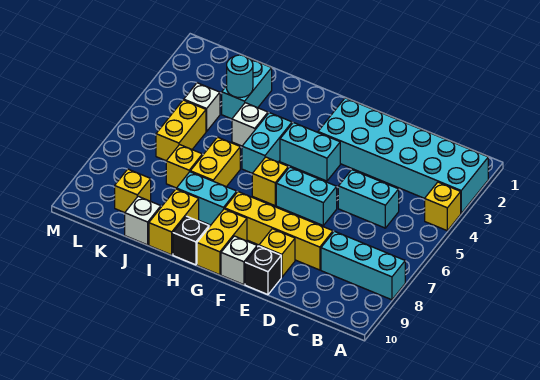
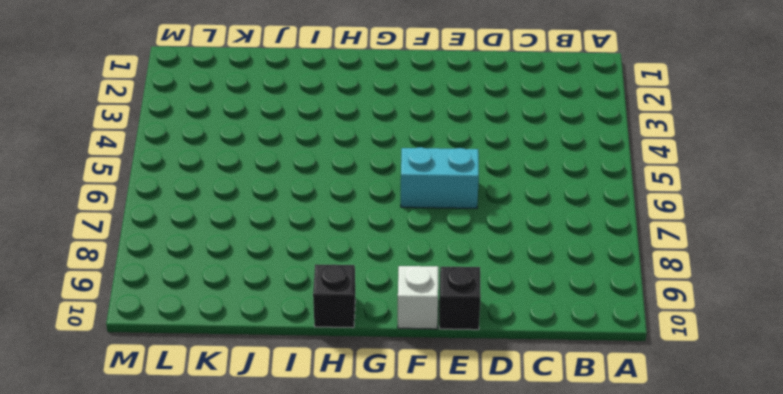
none -> cyan 2x6 brick [318,98,488,213]
none -> yellow 1x1 brick [425,182,461,231]
none -> cyan 1x3 brick [321,231,405,300]

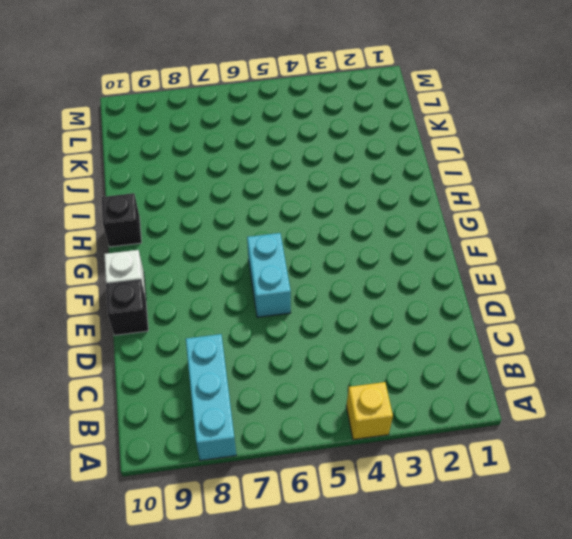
none -> cyan 2x6 brick [318,98,488,213]
none -> cyan 1x2 brick [338,170,399,228]
none -> yellow 1x4 brick [225,192,333,270]

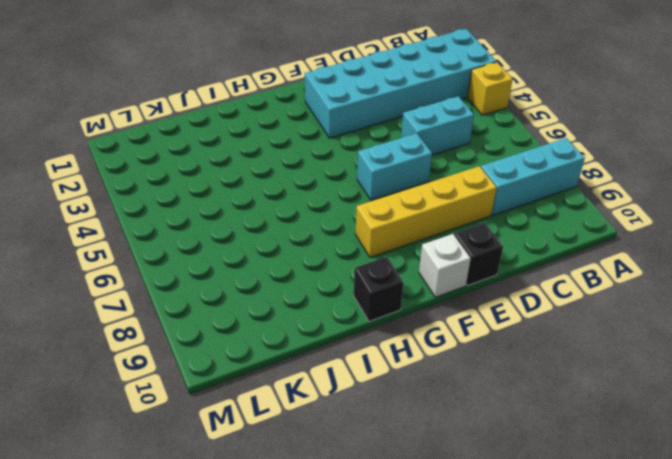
none -> yellow 1x1 brick [259,229,295,277]
none -> cyan 1x2 brick [280,123,340,181]
none -> yellow 1x1 brick [252,157,288,206]

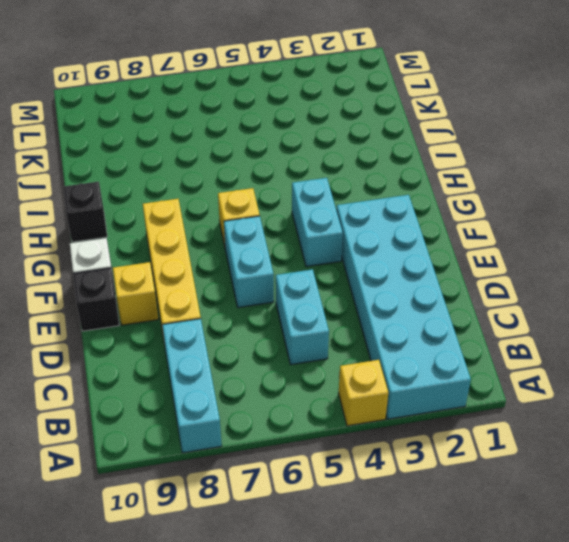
none -> yellow 1x2 brick [197,209,247,275]
none -> cyan 1x2 brick [242,113,292,173]
none -> cyan 1x2 brick [177,172,237,225]

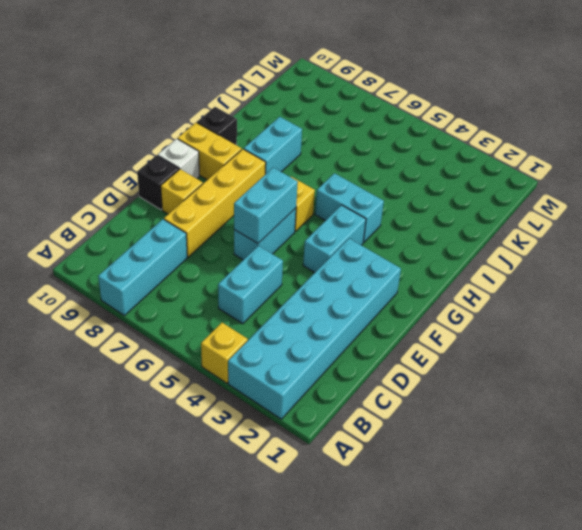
cyan 1x2 brick [234,168,298,243] -> cyan 1x2 brick turned to [222,59,272,119]
none -> white 1x1 brick [232,103,268,146]
none -> yellow 1x2 brick [190,137,240,187]
none -> yellow 1x2 brick [149,189,199,255]

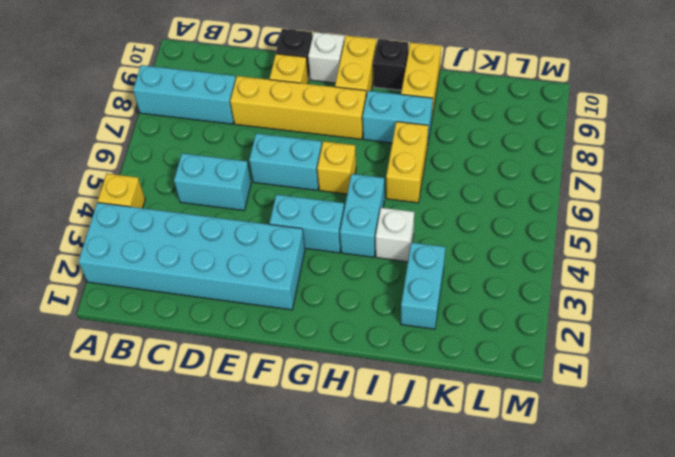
none -> yellow 1x1 brick [166,145,202,188]
none -> white 1x1 brick [125,196,161,245]
none -> white 1x1 brick [184,83,220,131]

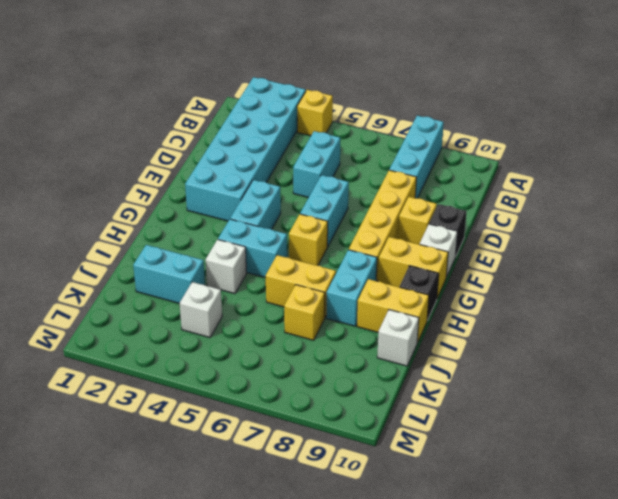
none -> yellow 1x2 brick [156,100,206,161]
none -> yellow 1x1 brick [115,169,151,213]
none -> cyan 1x1 round brick [227,55,253,97]

